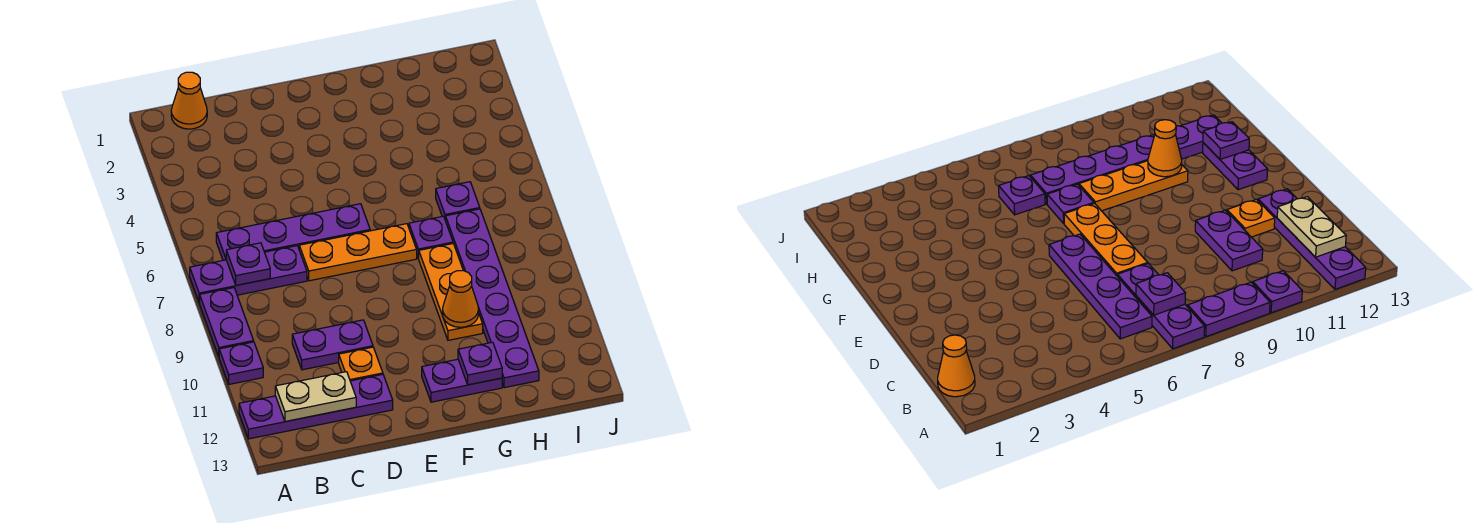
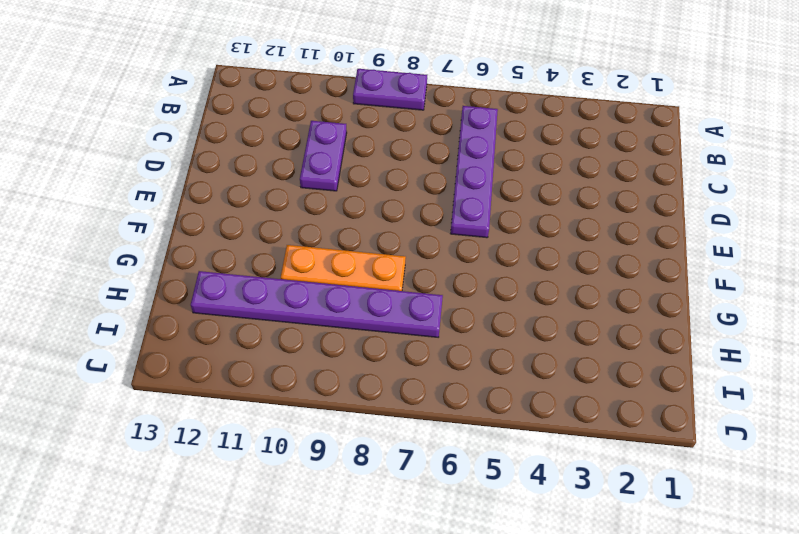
none -> purple 1x3 plate [190,246,307,303]
none -> purple 1x1 plate [219,342,263,384]
none -> purple 1x4 plate [239,374,393,439]

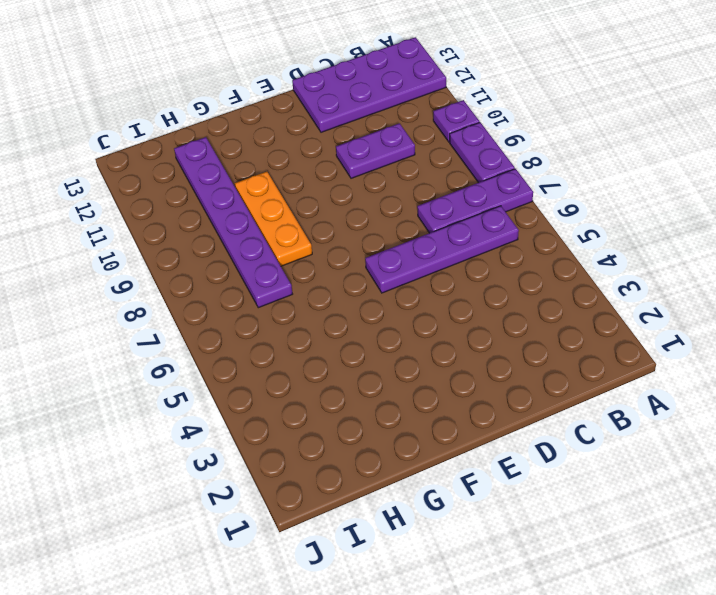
purple 2x4 plate [292,37,446,132] -> purple 1x4 plate [239,374,393,439]
none -> orange 1x1 cone [171,72,207,129]
none -> orange 1x3 plate [299,224,417,281]
none -> orange 1x1 plate [339,347,383,381]

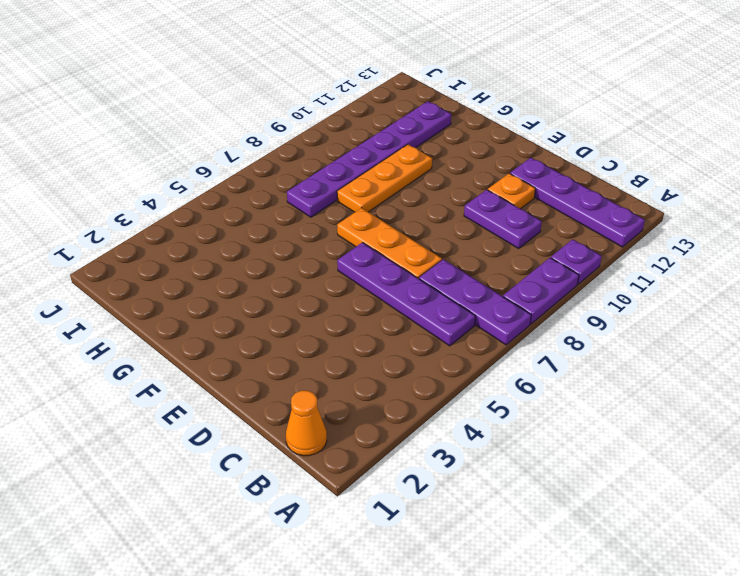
none -> purple 1x2 plate [422,359,502,402]
none -> purple 1x1 plate [409,216,453,259]
none -> purple 1x1 plate [436,182,480,218]

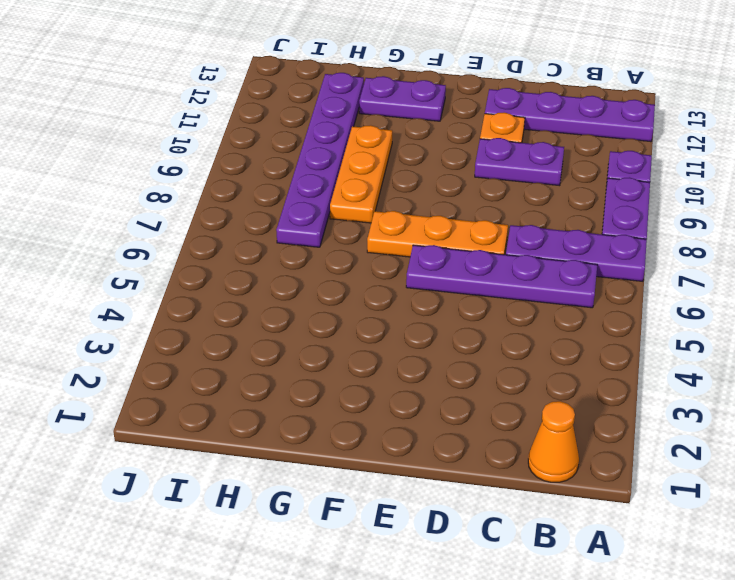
none -> purple 1x1 plate [409,216,453,259]
none -> purple 1x1 plate [436,182,480,218]
none -> purple 1x1 plate [226,243,270,285]

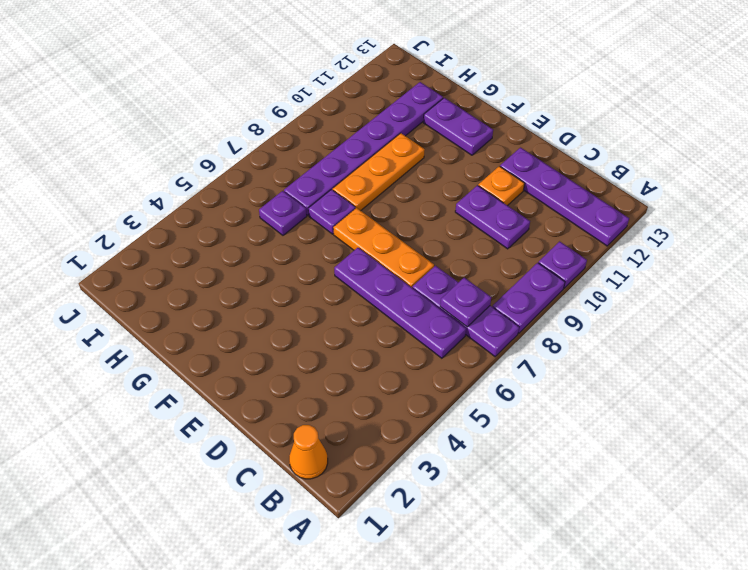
none -> tan 1x2 plate [275,372,356,422]
none -> orange 1x1 cone [443,271,479,327]
none -> purple 1x1 plate [458,342,502,385]

